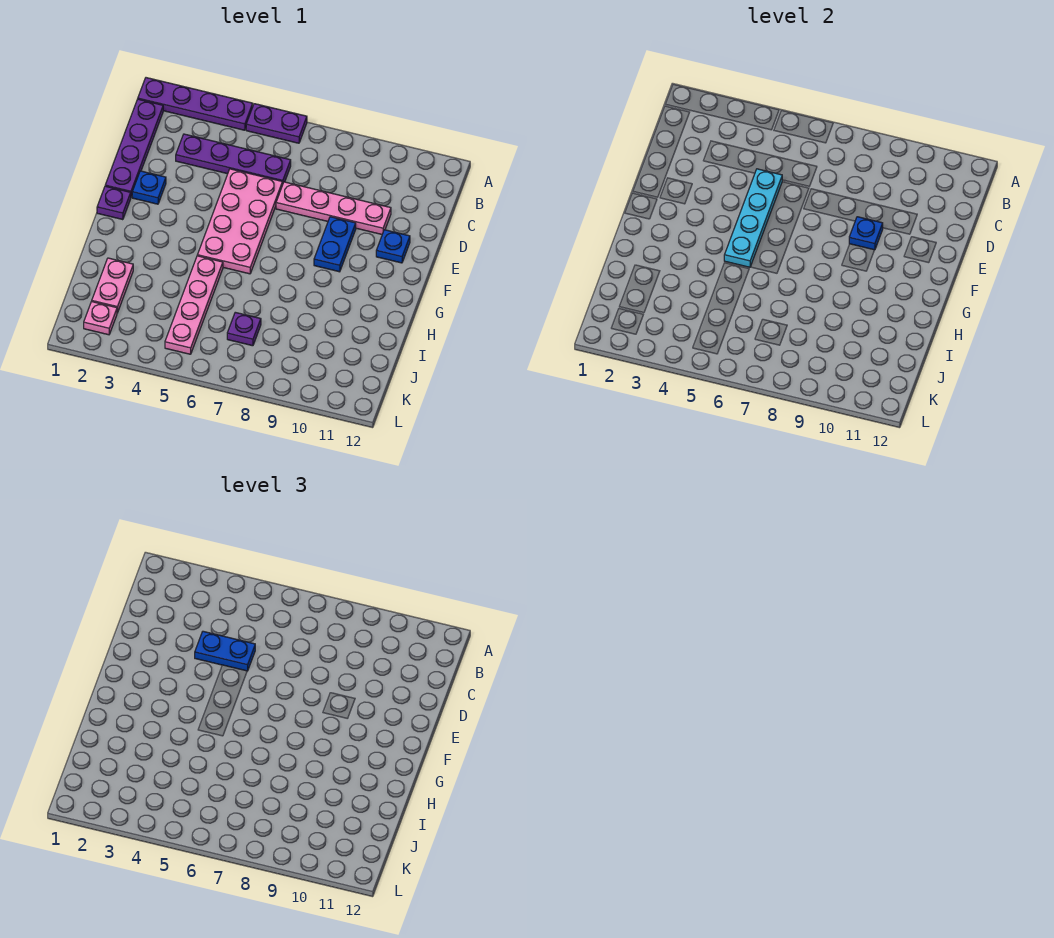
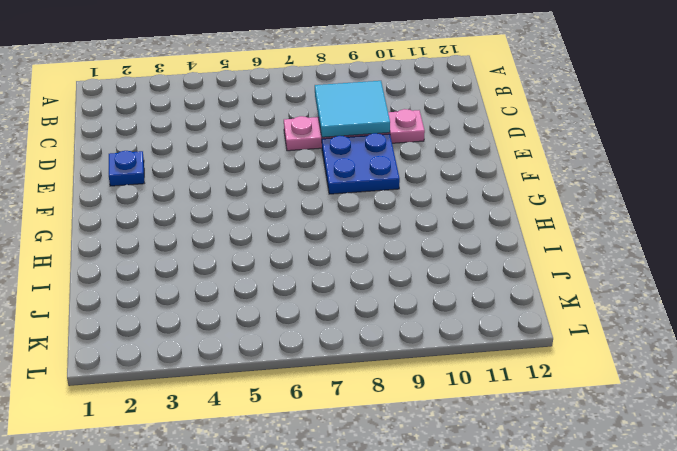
cyan 2x2 tile [315,81,390,137] -> none
blue 2x2 plate [322,133,400,194] -> blue 1x2 plate [314,217,356,272]
none -> purple 1x4 plate [138,78,253,130]
none -> purple 1x2 plate [246,104,307,143]
none -> purple 1x4 plate [105,99,163,197]

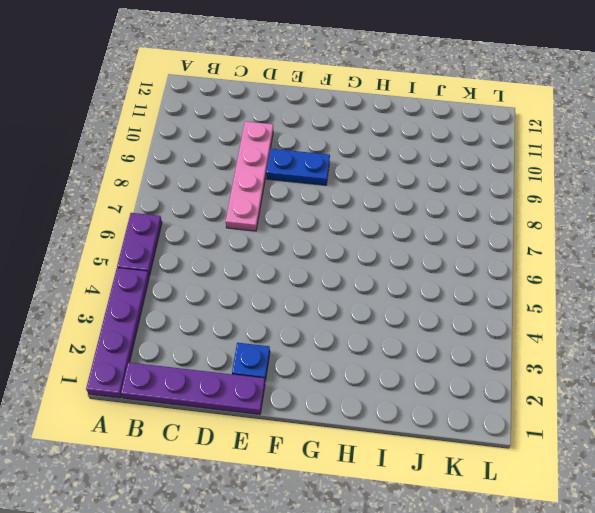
none -> purple 1x4 plate [176,134,291,183]
none -> pink 2x4 plate [197,169,283,274]
none -> blue 1x1 plate [376,230,410,263]

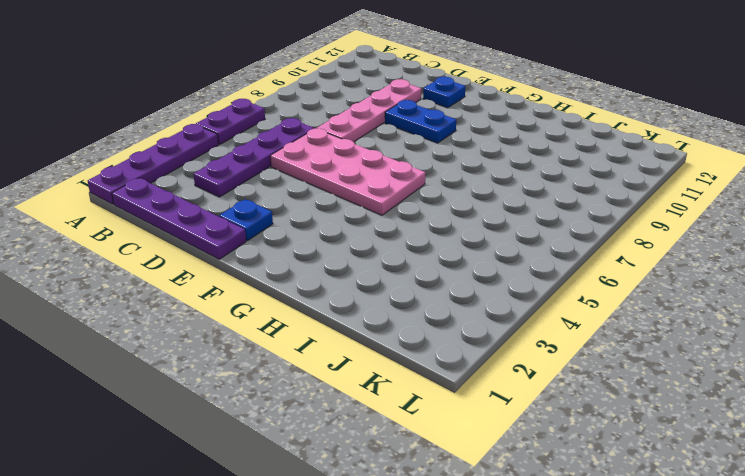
none -> purple 1x1 plate [97,186,131,220]
none -> pink 1x4 plate [165,256,223,354]
none -> pink 1x2 plate [92,258,133,313]

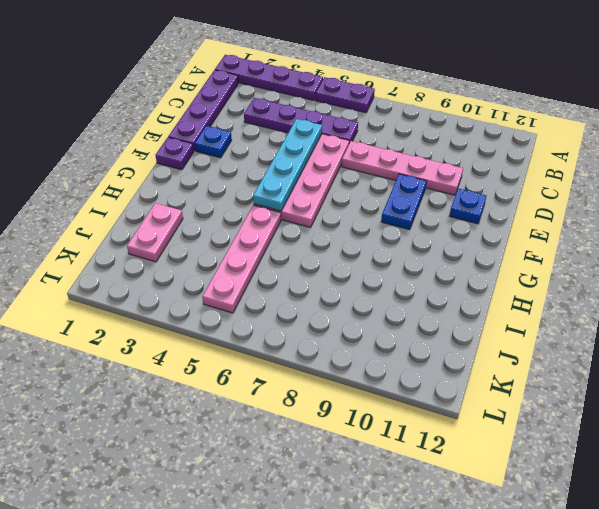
none -> purple 1x1 plate [227,312,261,346]
none -> pink 1x1 plate [84,302,117,335]
none -> blue 1x1 plate [849,217,883,250]

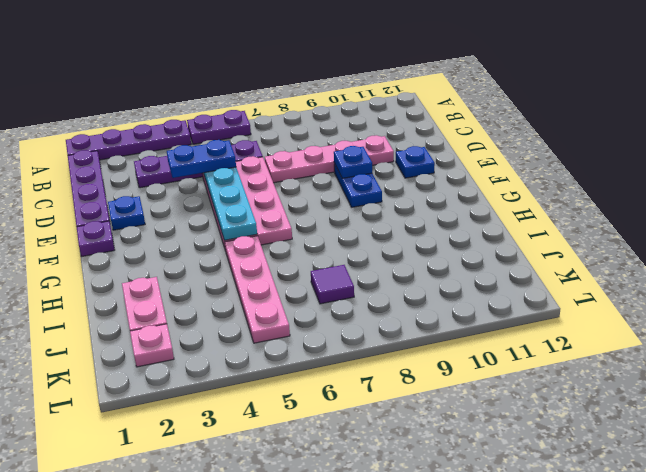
purple 1x1 tile [311,265,354,304] -> purple 1x1 plate [227,312,261,346]

